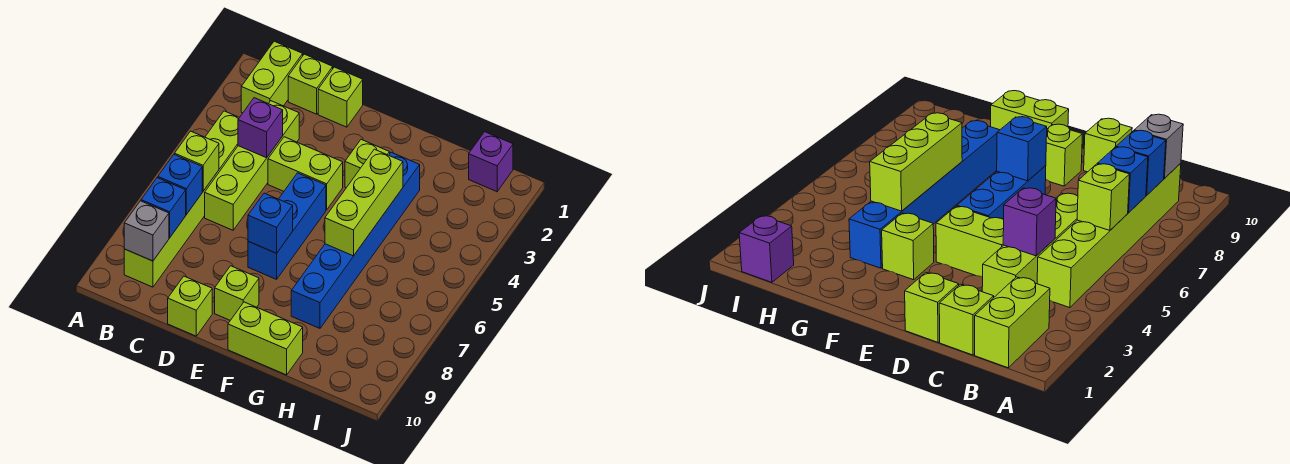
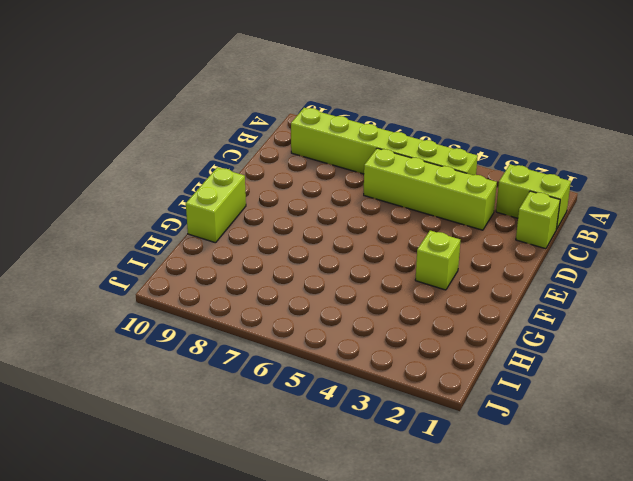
none -> lime 1x1 brick [318,67,363,127]
none -> lime 1x2 brick [268,137,343,210]
none -> lime 1x1 brick [168,276,212,336]

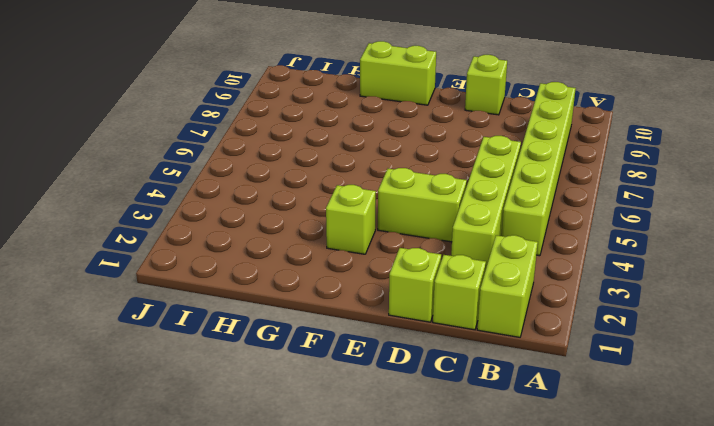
none -> blue 1x3 brick [248,173,326,279]
none -> lime 1x1 brick [215,266,259,320]
none -> blue 1x6 brick [291,152,420,328]

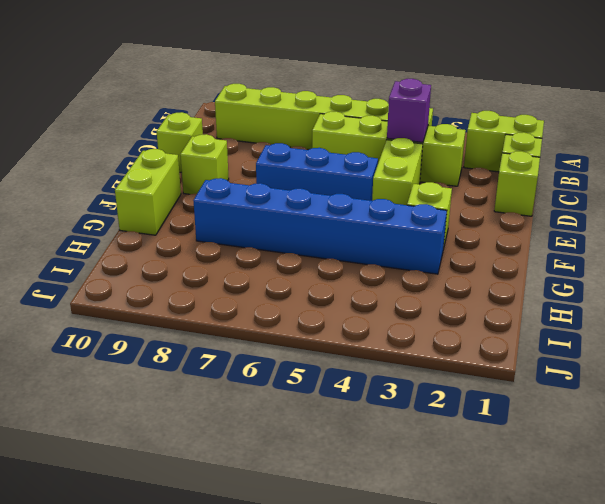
none -> purple 1x1 brick [469,132,513,192]
none -> lime 1x1 brick [175,131,219,191]
none -> blue 1x1 brick [158,154,202,214]

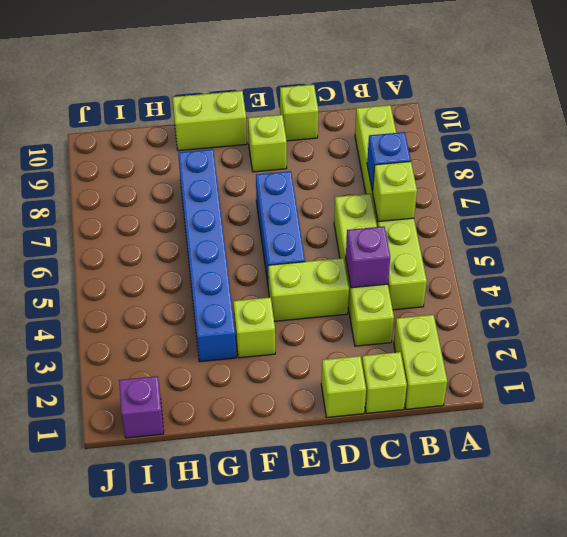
none -> blue 1x1 brick [141,178,186,238]
none -> grey 1x1 brick [124,201,169,261]
none -> blue 1x1 brick [248,193,293,253]

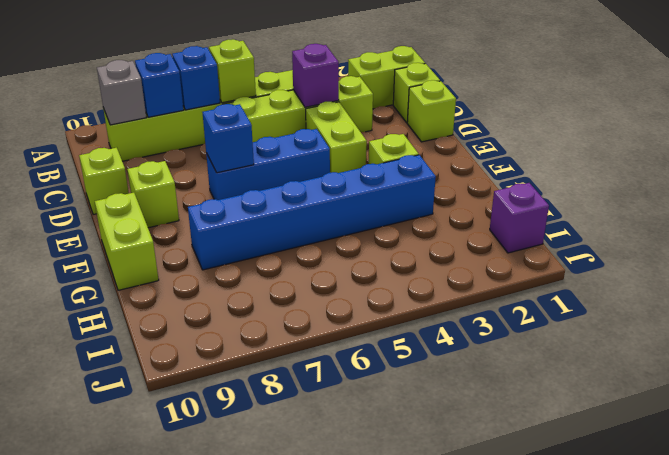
none -> lime 1x3 brick [325,149,403,256]

